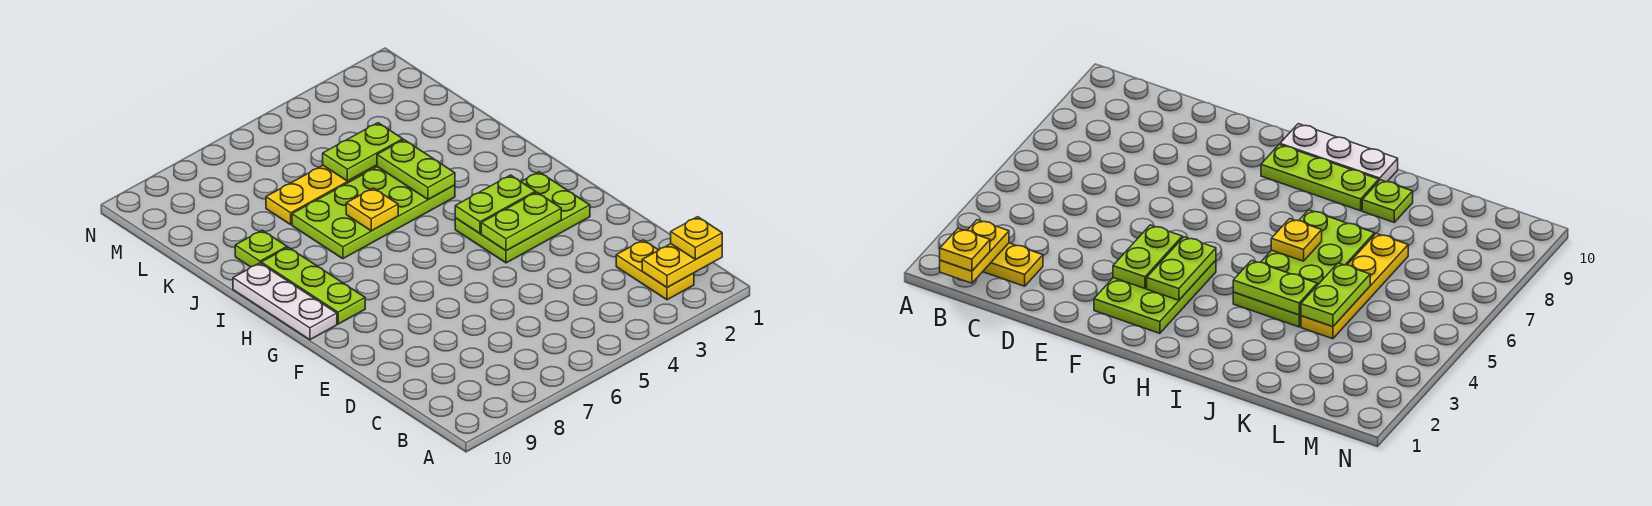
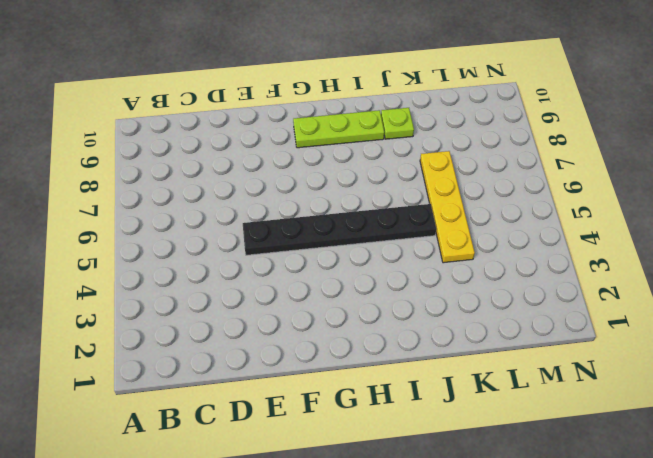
black 1x6 plate [243,204,436,255] -> lime 2x4 plate [292,167,455,259]
none -> yellow 1x2 plate [616,240,694,300]
none -> lime 2x3 plate [455,172,590,263]
none -> white 1x3 plate [233,263,337,340]

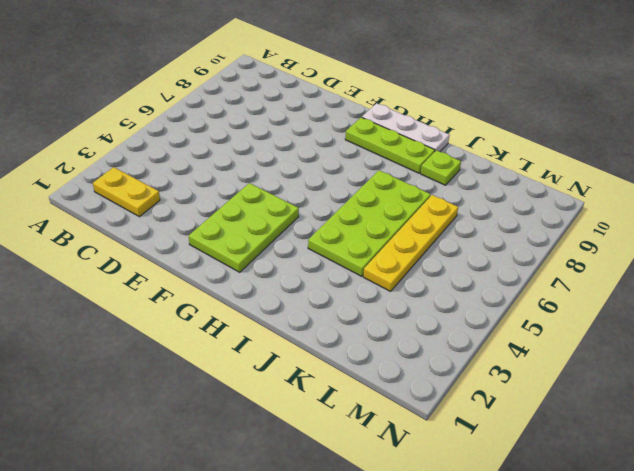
none -> yellow 1x2 plate [642,244,722,288]
none -> lime 1x2 plate [481,192,561,251]
none -> lime 1x2 plate [455,175,535,234]

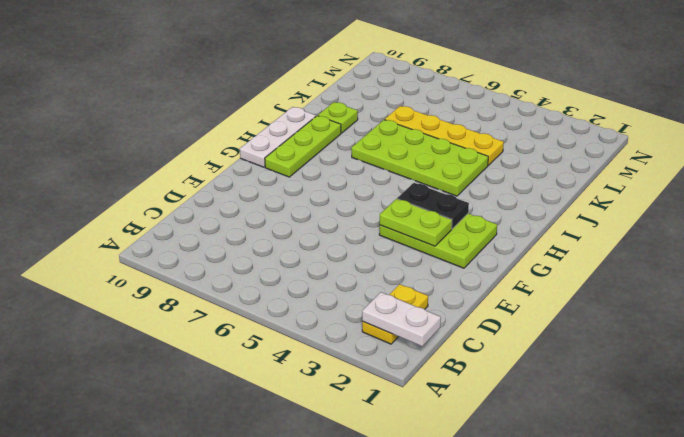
white 1x2 plate [362,292,441,346] -> yellow 1x2 plate [642,244,722,288]
black 1x2 plate [397,183,469,229] -> lime 1x2 plate [455,175,535,234]
none -> lime 1x2 plate [377,140,455,200]
none -> yellow 1x1 plate [346,188,398,231]
none -> lime 1x2 plate [323,123,403,181]

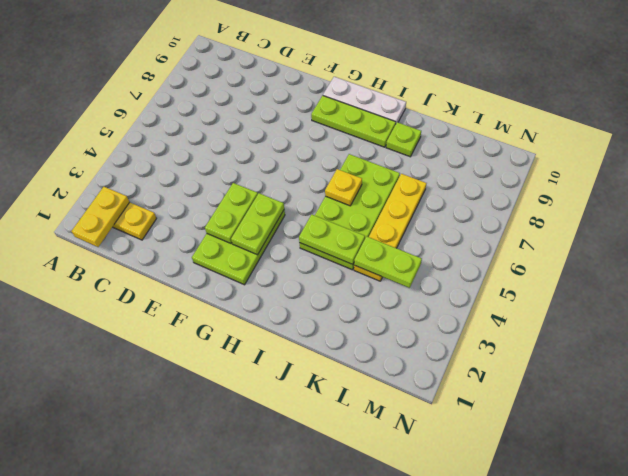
lime 1x2 plate [354,236,422,288] -> lime 1x2 plate turned to [323,123,403,181]
none -> yellow 1x1 plate [671,217,722,259]

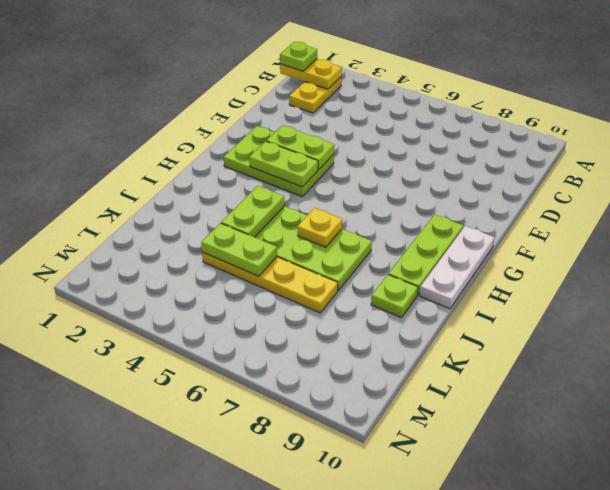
lime 1x1 plate [280,42,317,71] -> yellow 1x1 plate [671,217,722,259]

